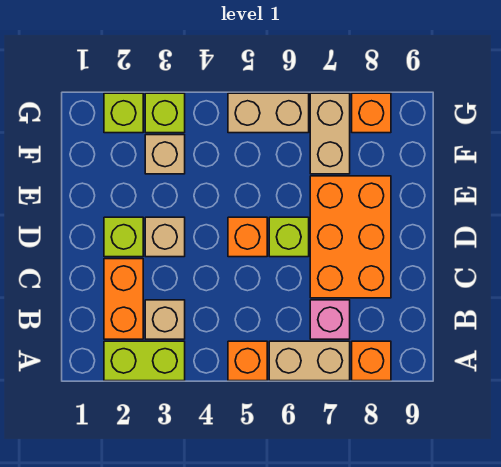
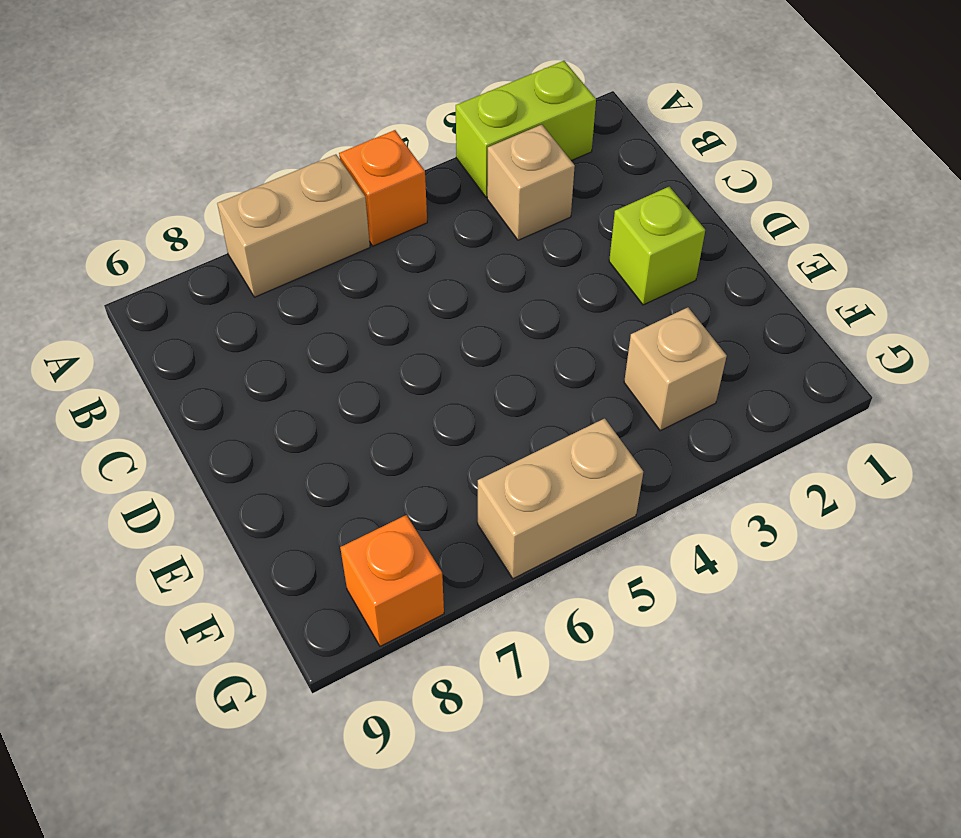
none -> orange 1x1 brick [352,341,391,381]
none -> orange 1x2 brick [104,259,143,339]
none -> pink 1x1 brick [310,300,350,339]

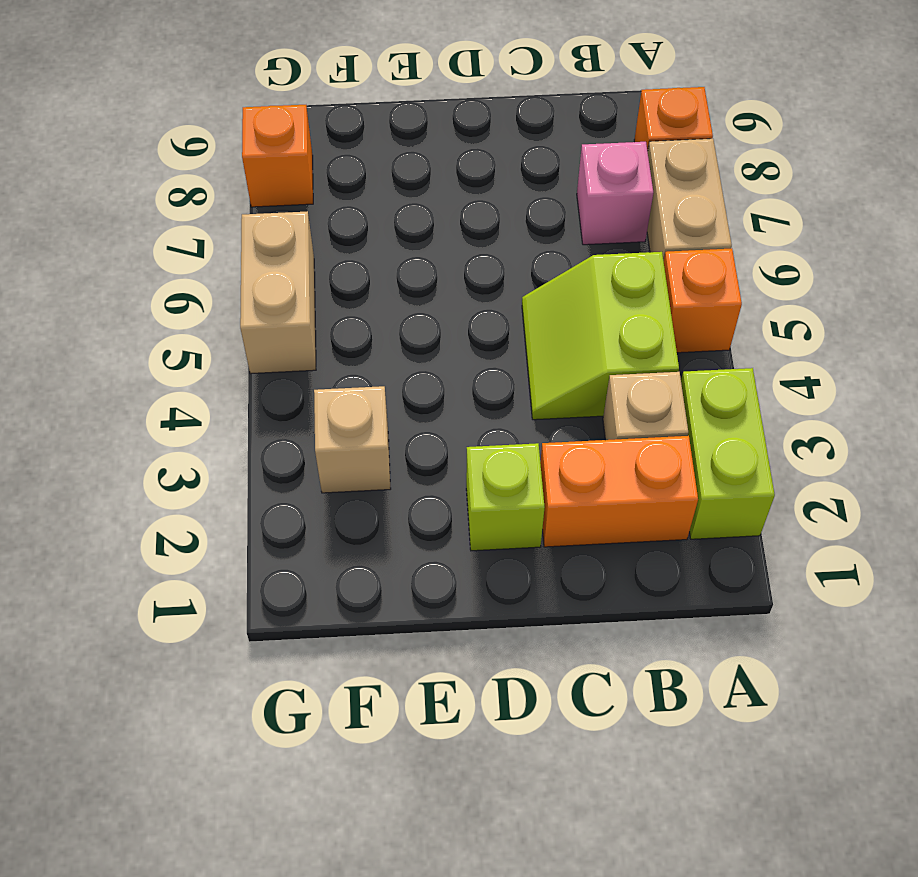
lime 2x2 slope [522,252,679,420] -> none
none -> orange 2x3 brick [310,176,391,298]
none -> tan 1x1 brick [145,217,185,257]
none -> orange 1x1 brick [228,217,267,257]

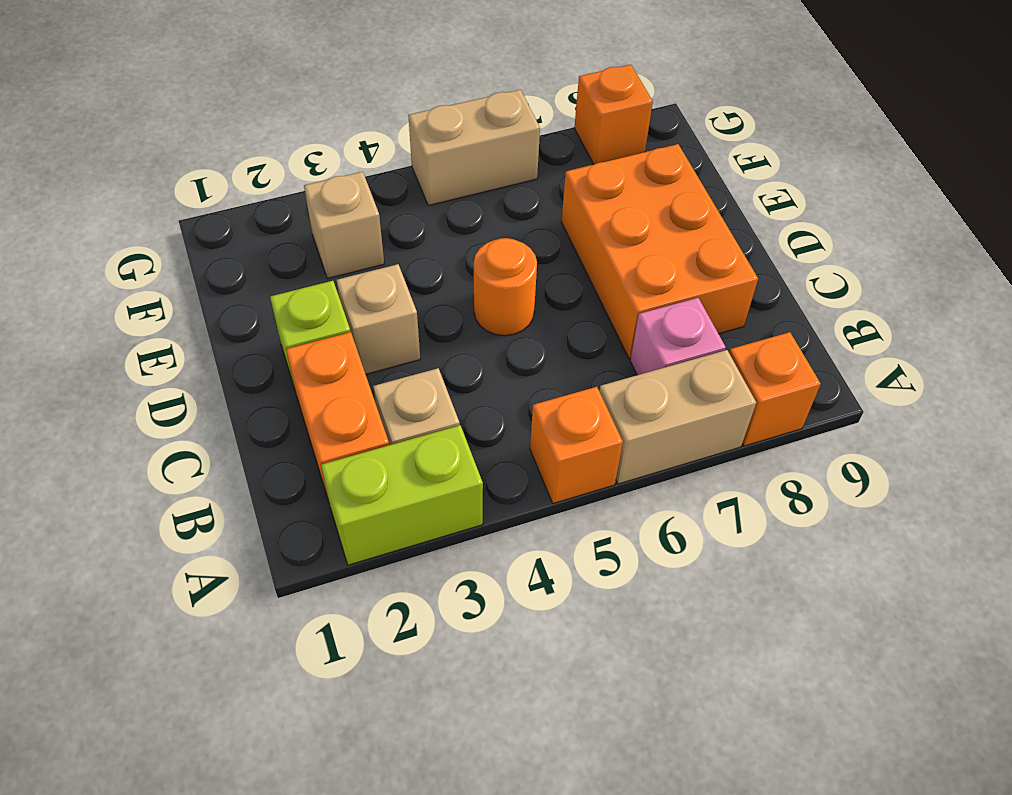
orange 1x1 round brick [474,238,537,336] -> orange 1x1 brick [228,217,267,257]
none -> lime 1x1 brick [269,217,309,257]
none -> tan 1x2 brick [310,93,350,174]
none -> lime 1x1 brick [104,93,143,133]

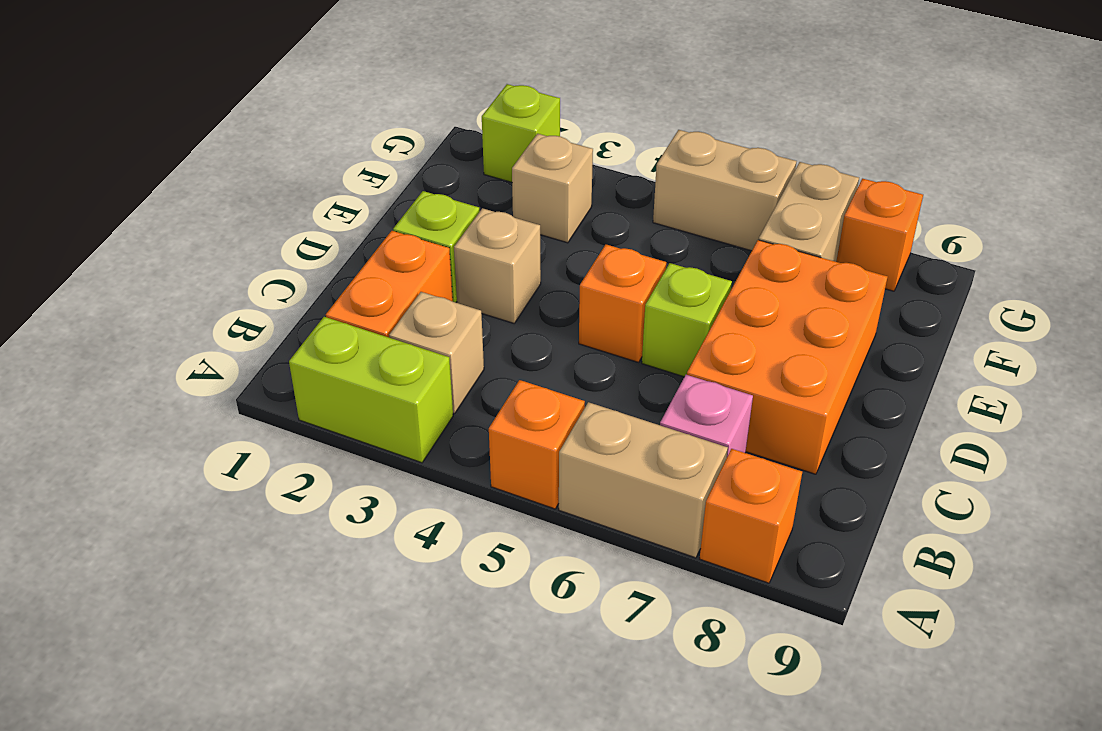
none -> lime 1x1 brick [145,93,185,133]

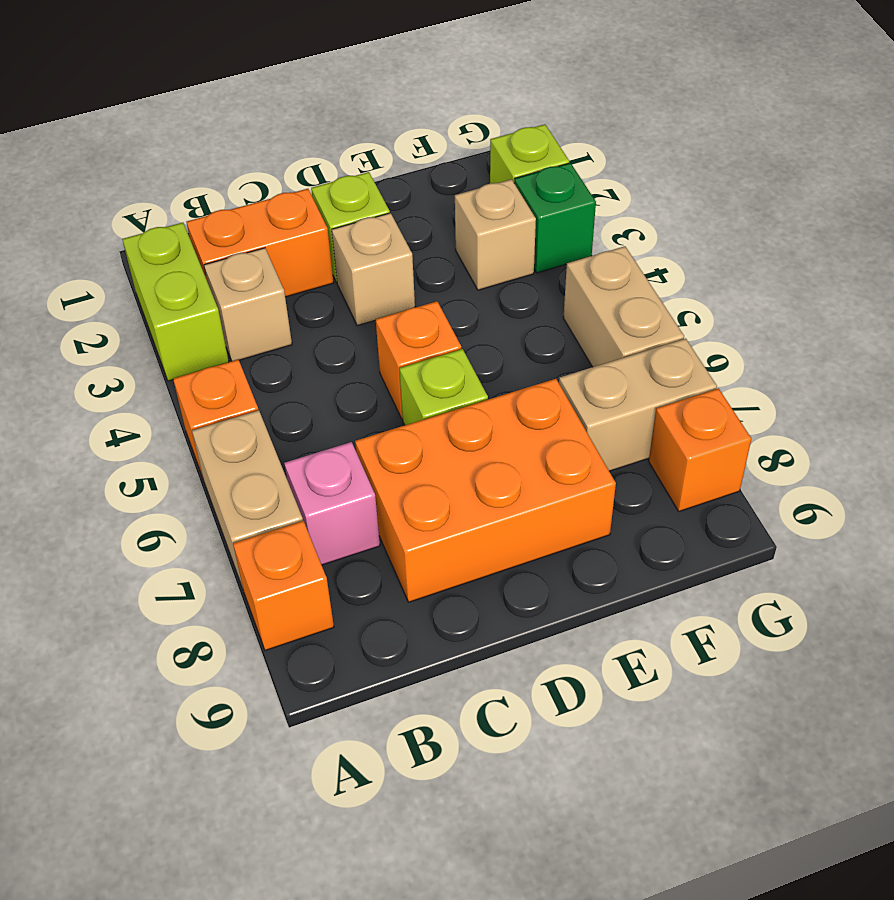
green 1x1 brick [514,163,596,273] -> lime 1x1 brick [145,93,185,133]

